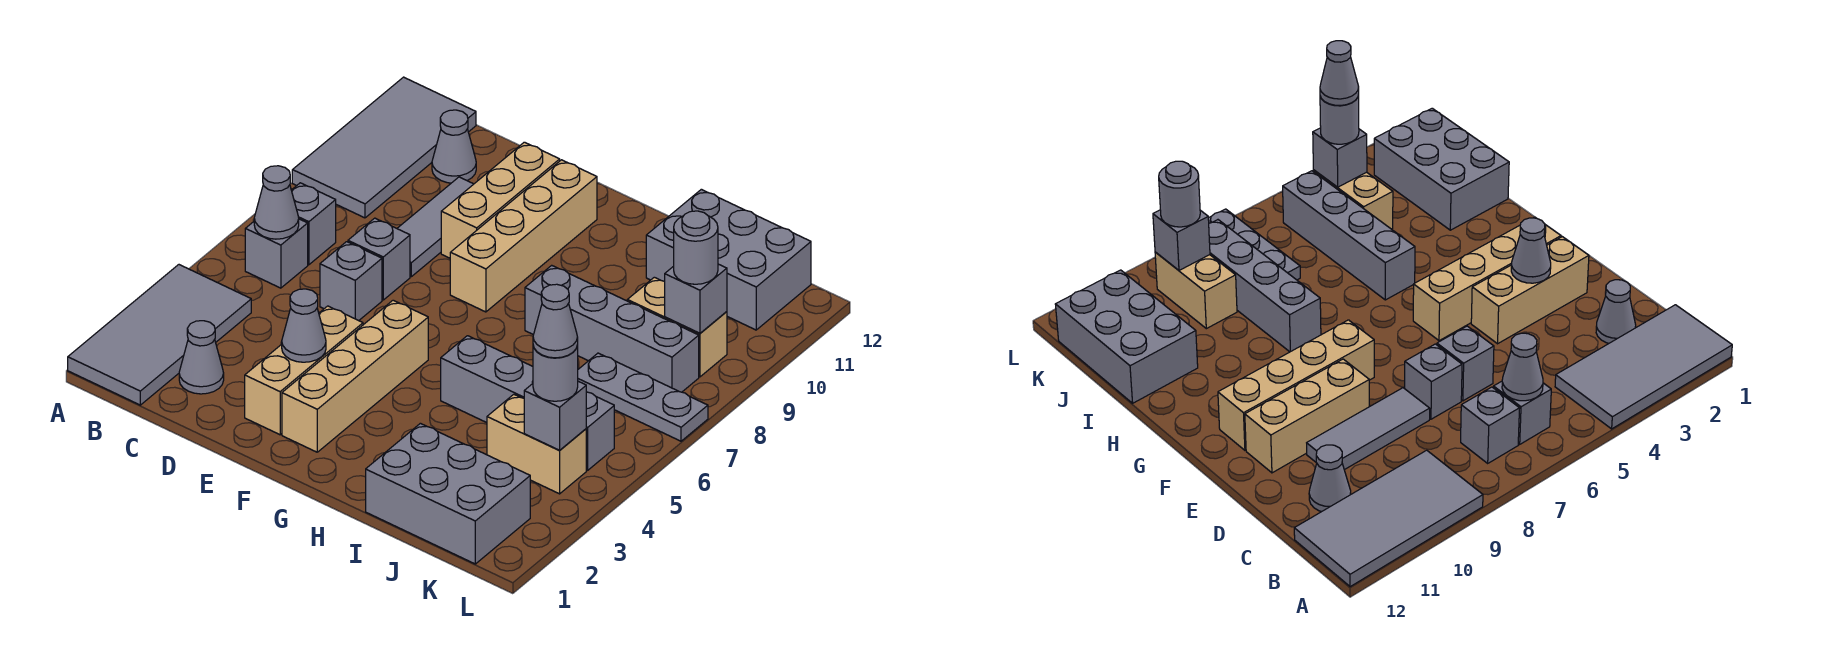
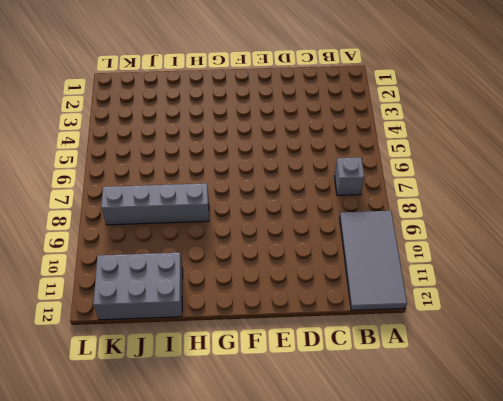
none -> grey 2x4 tile [68,265,251,405]
none -> grey 1x1 brick [245,219,308,288]
none -> grey 1x1 cone [179,321,224,394]

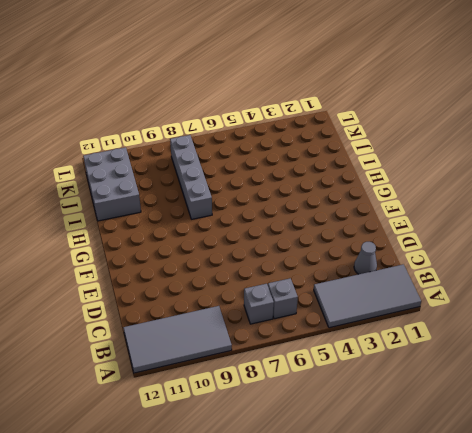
none -> grey 1x1 cone [432,110,476,183]
none -> grey 1x1 brick [320,242,382,321]
none -> grey 1x1 brick [348,218,410,300]

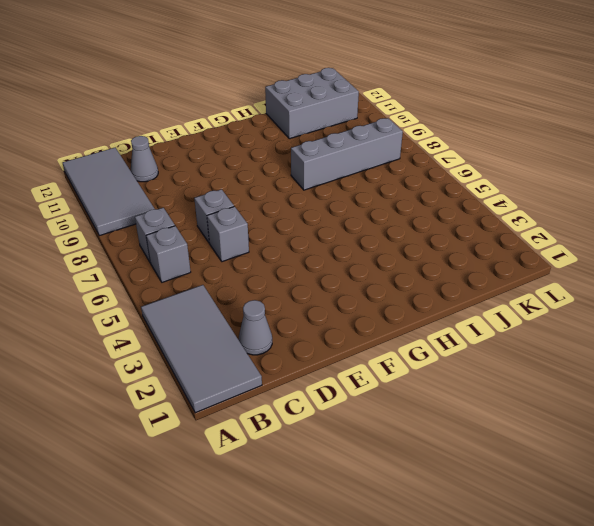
none -> grey 1x3 tile [397,177,473,277]
none -> tan 1x3 brick [245,306,363,435]
none -> tan 1x3 brick [441,142,560,258]

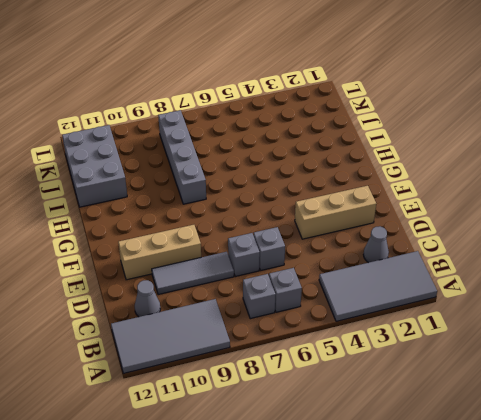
none -> tan 1x4 brick [282,300,428,452]
none -> tan 1x4 brick [450,160,597,312]
none -> grey 1x4 brick [441,336,614,470]

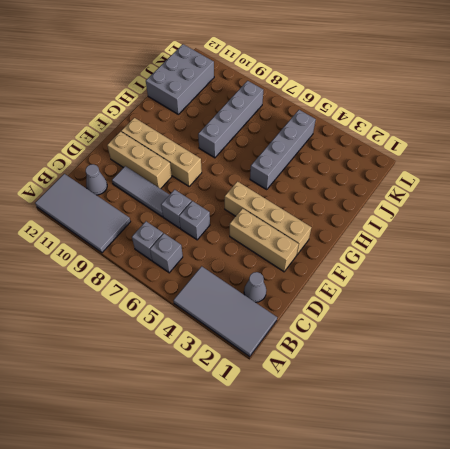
none -> grey 2x3 brick [366,423,530,564]
none -> tan 1x2 brick [487,394,586,494]
none -> grey 1x3 plate [578,353,708,441]

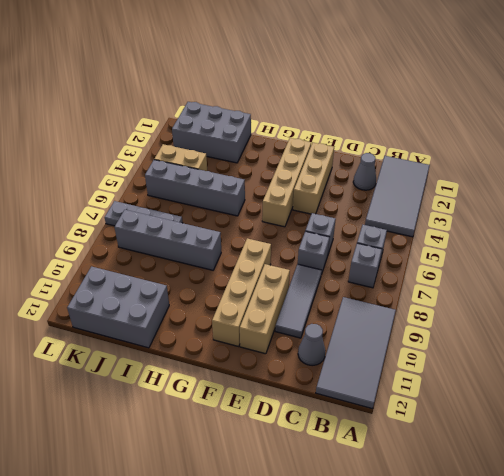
none -> tan 1x2 brick [627,277,727,377]
none -> grey 1x1 cone [254,166,299,239]
none -> grey 1x1 cone [282,289,326,362]

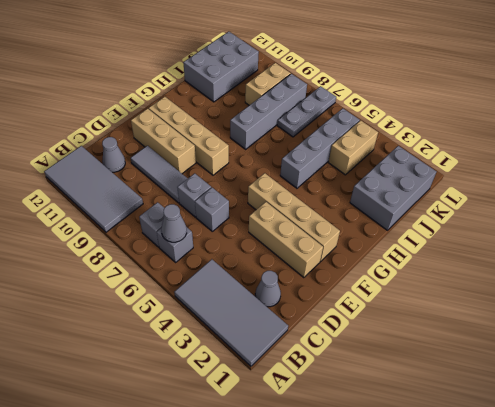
none -> grey 1x1 cone [282,289,326,362]
none -> grey 1x1 brick [524,381,586,450]
none -> grey 1x1 brick [665,264,727,333]

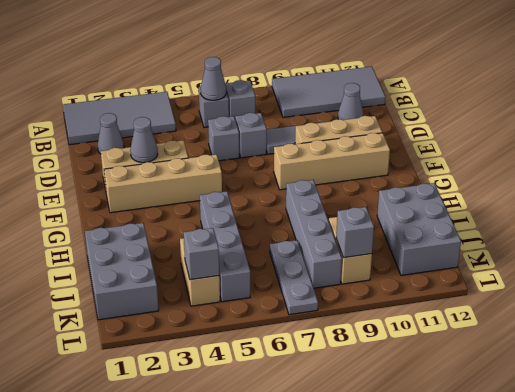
none -> grey 1x1 round brick [533,345,578,401]
none -> grey 1x1 round brick [674,211,718,284]
none -> grey 1x1 cone [533,284,578,358]

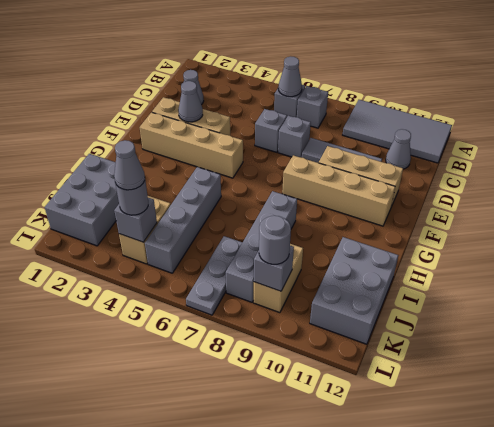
none -> grey 2x4 tile [68,265,251,405]

